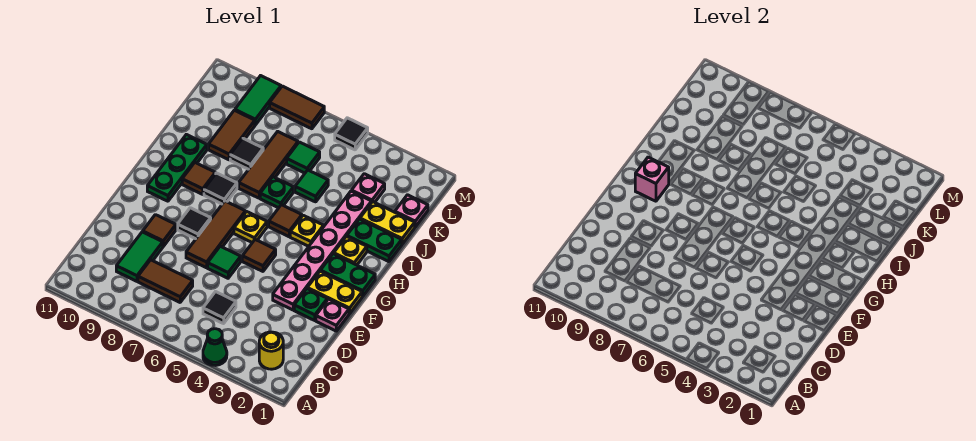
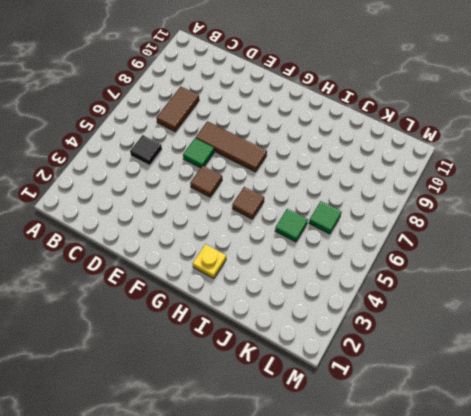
none -> green 1x1 cone [203,329,227,365]
none -> yellow 1x1 round brick [259,332,283,369]
none -> green 1x2 tile [116,232,163,281]
none -> pink 1x1 plate [316,299,349,331]

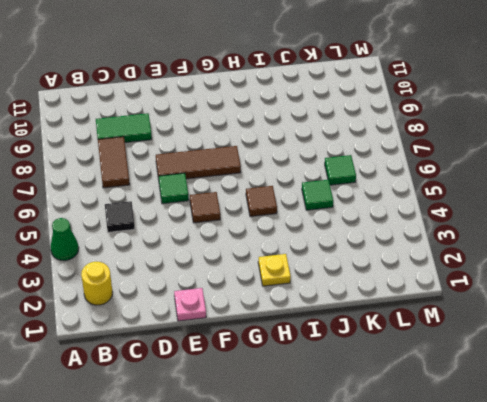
none -> green 1x1 plate [294,289,327,320]
none -> pink 1x6 plate [273,191,372,310]
none -> brown 1x1 tile [143,215,176,246]
none -> yellow 1x2 plate [307,271,362,314]

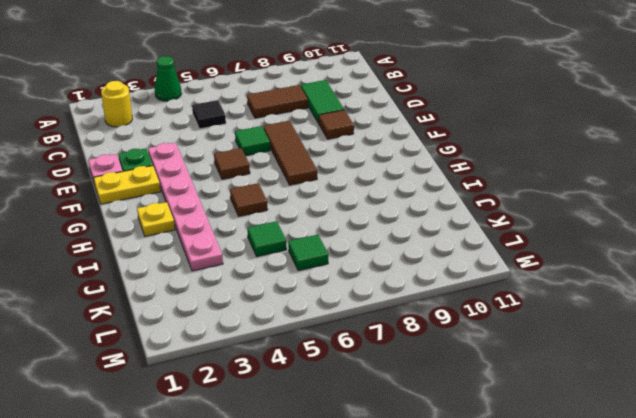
none -> black 1x1 tile [178,208,211,239]
none -> green 1x2 plate [321,254,375,296]
none -> yellow 1x1 plate [234,212,267,243]
none -> green 1x3 plate [147,134,207,201]

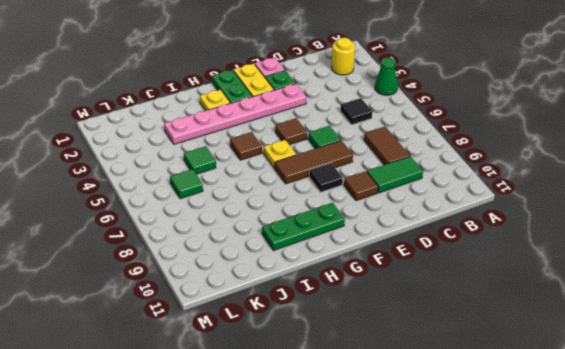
none -> yellow 1x1 plate [290,215,324,246]
none -> black 1x1 tile [204,173,237,204]
none -> brown 1x1 tile [182,163,215,194]
none -> green 1x2 plate [347,219,402,262]

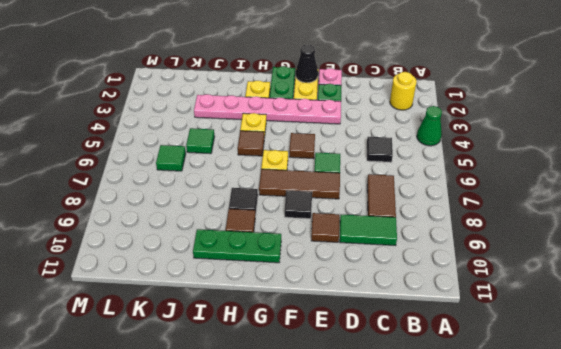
black 1x1 cone [296,45,318,83] -> none
none -> green 1x2 plate [347,219,402,262]
none -> green 1x1 plate [260,177,293,208]
none -> brown 1x3 tile [239,131,298,198]
none -> yellow 1x2 plate [360,202,415,244]

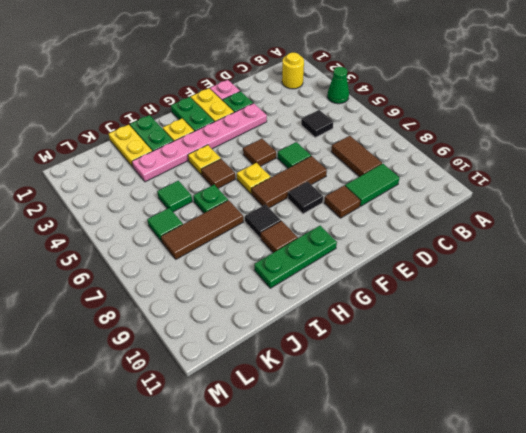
none -> black 1x1 tile [230,138,263,169]
none -> brown 1x2 tile [209,110,255,160]
none -> pink 1x1 plate [395,195,428,227]
none -> pink 1x1 plate [352,174,385,202]

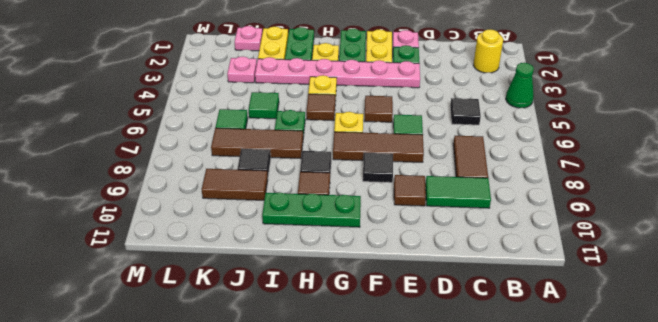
none -> green 1x2 tile [235,76,281,125]
none -> black 1x1 tile [335,118,368,150]
none -> brown 1x2 tile [270,86,324,129]
none -> pink 1x1 brick [635,157,669,201]

